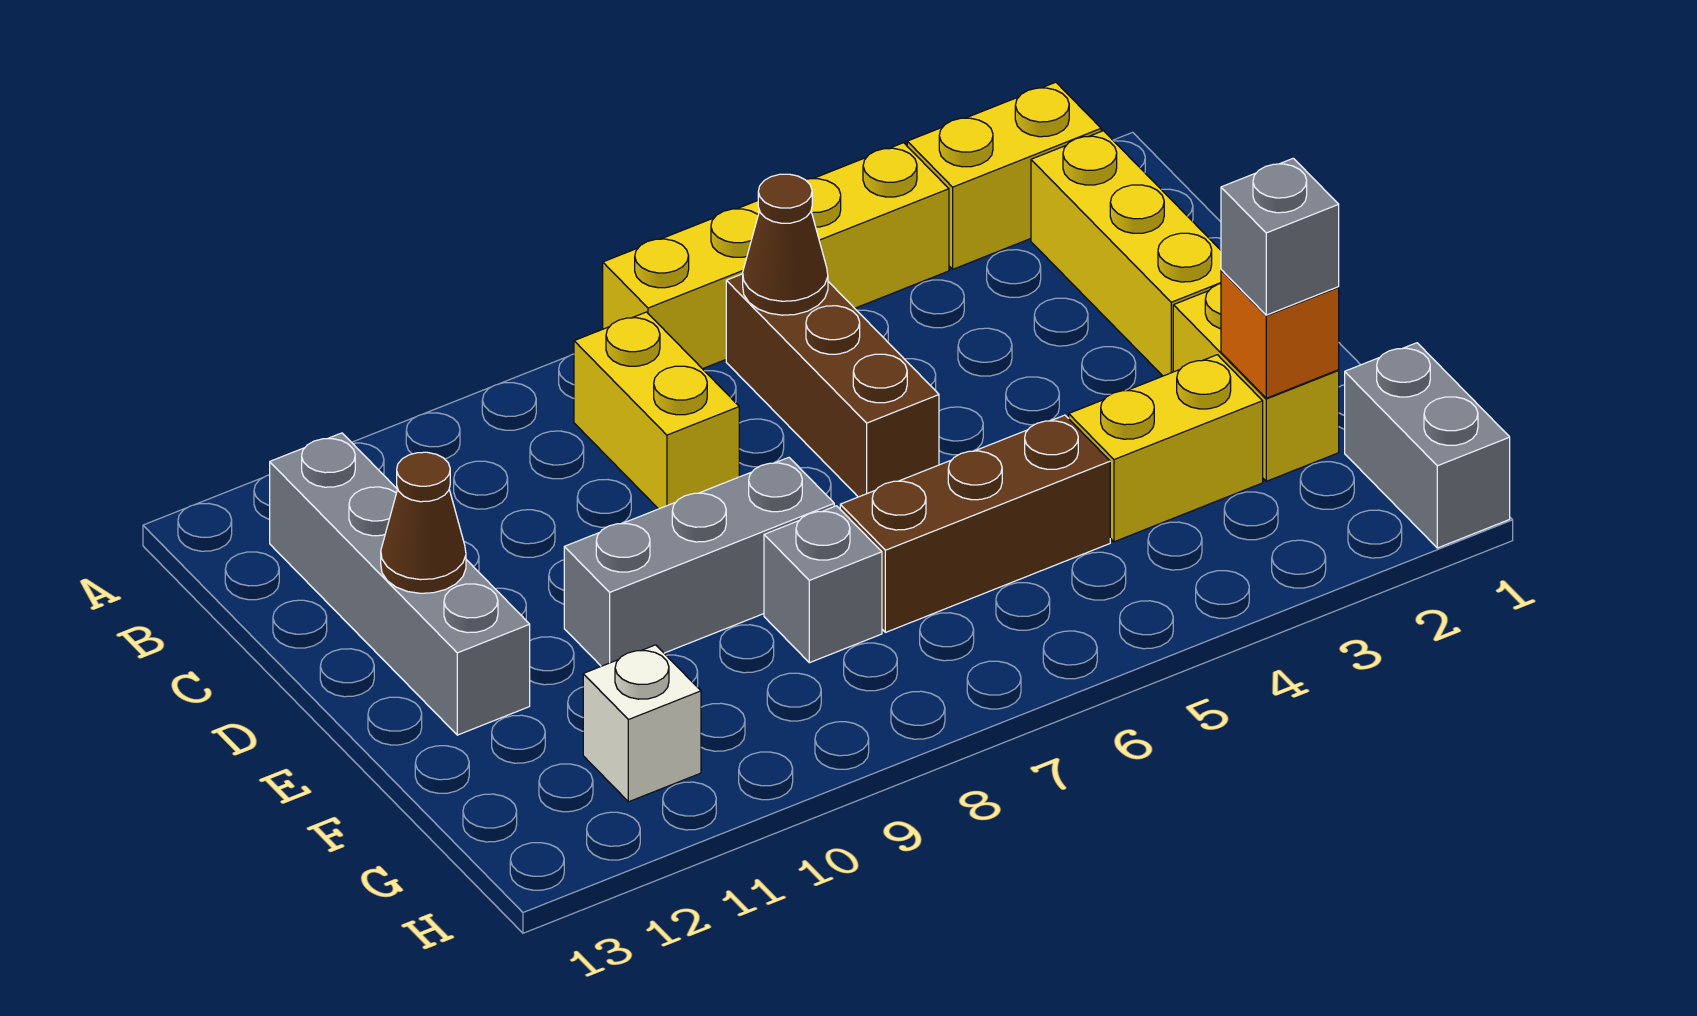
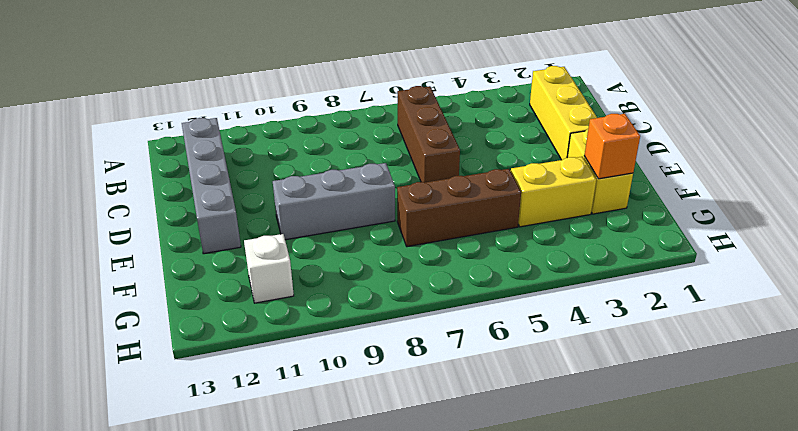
none -> yellow 1x2 brick [907,82,1101,269]
none -> yellow 1x4 brick [603,143,949,369]
none -> yellow 1x2 brick [574,312,739,509]

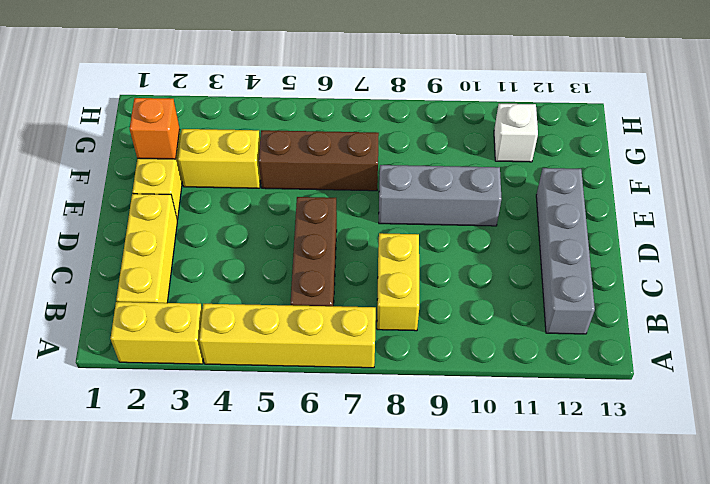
none -> grey 1x1 brick [764,506,882,663]
none -> grey 1x2 brick [1345,343,1510,548]
none -> brown 1x1 cone [743,174,828,315]

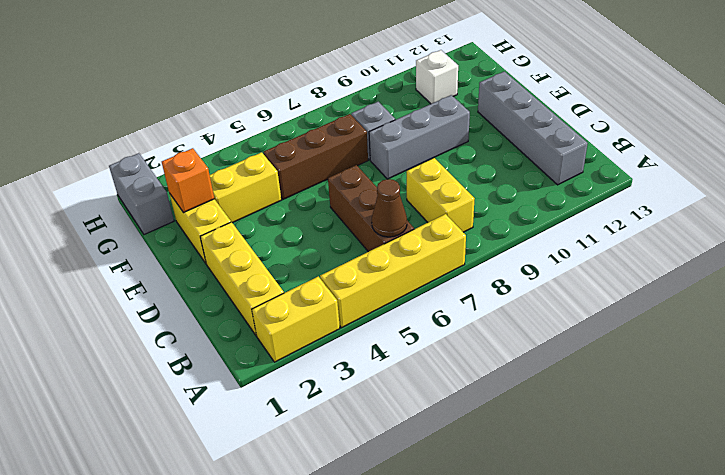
none -> brown 1x1 cone [381,452,466,593]
none -> grey 1x1 brick [1221,158,1339,315]

